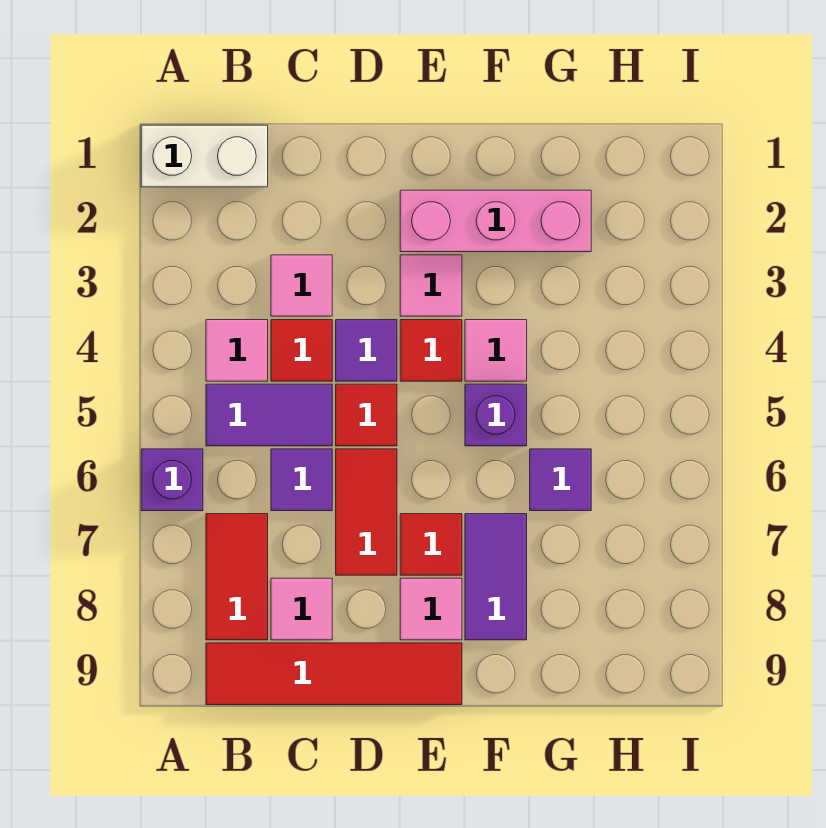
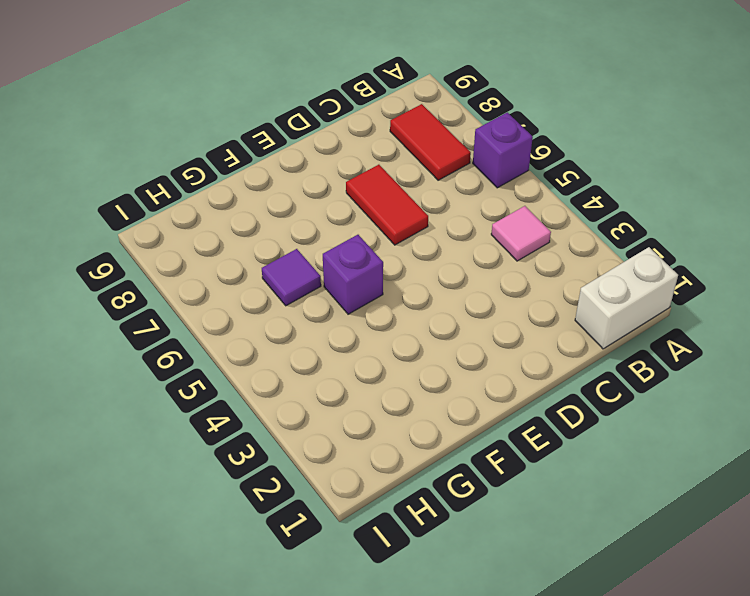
none -> purple 1x2 tile [206,384,332,446]
none -> red 1x4 tile [206,643,462,705]
none -> pink 1x1 tile [271,255,332,316]

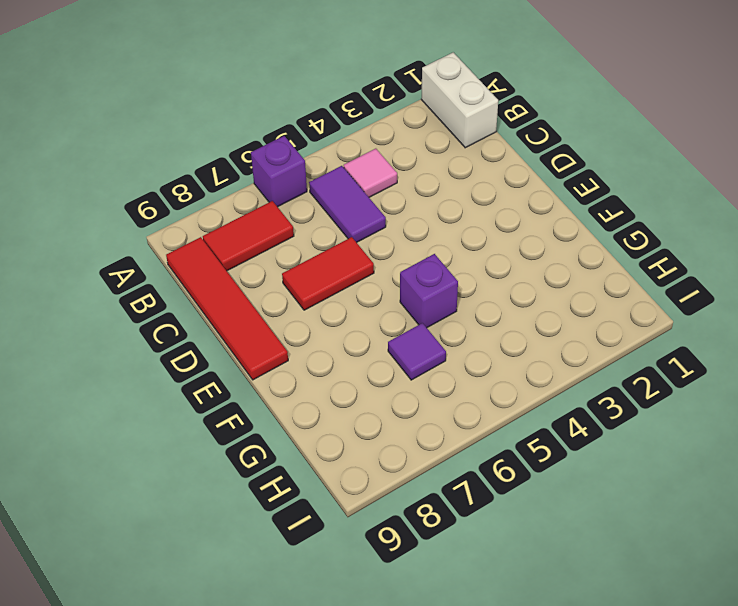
none -> pink 1x1 tile [271,255,332,316]
none -> red 1x1 tile [271,320,332,381]
none -> purple 1x1 tile [271,449,332,511]

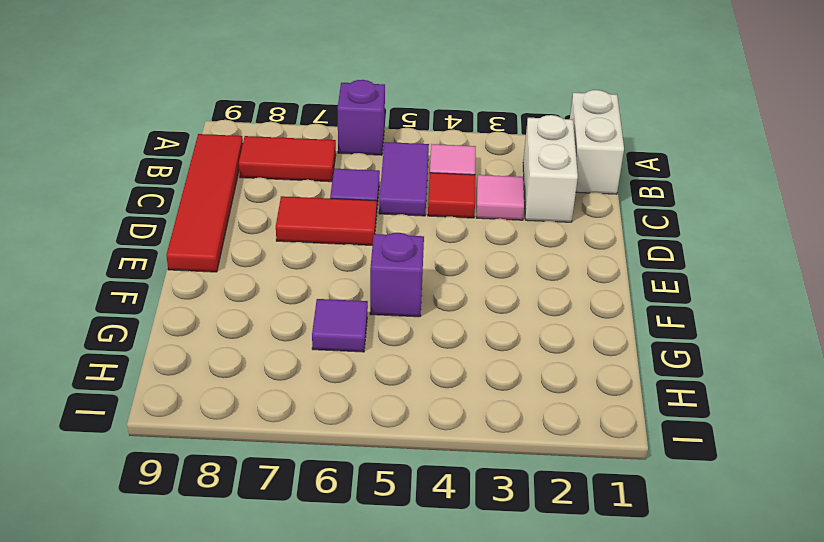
white 1x2 brick [523,115,578,222] -> none
none -> pink 1x1 tile [271,578,332,640]
none -> purple 1x1 tile [336,320,397,381]
none -> red 1x1 tile [336,384,397,446]

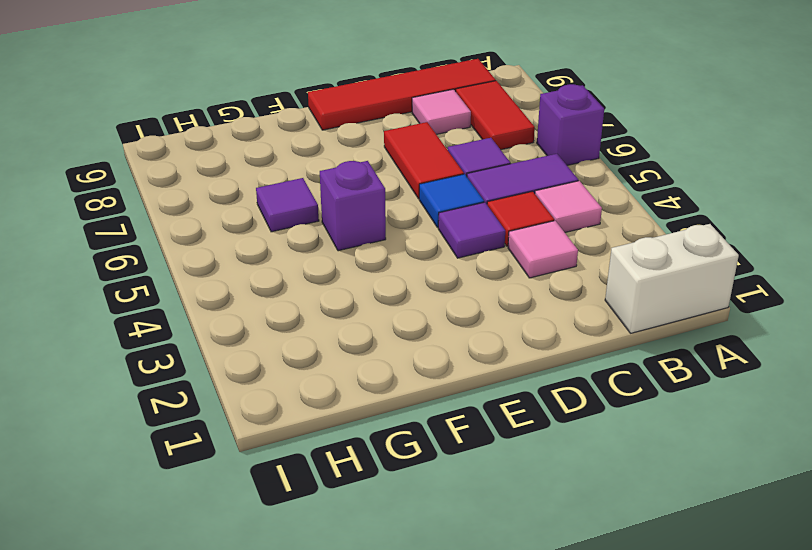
blue 1x1 tile [419,174,484,228] -> red 1x1 tile [336,384,397,446]
none -> pink 1x3 brick [400,190,591,252]
none -> pink 1x1 tile [400,255,462,316]
none -> red 1x1 tile [400,320,462,381]

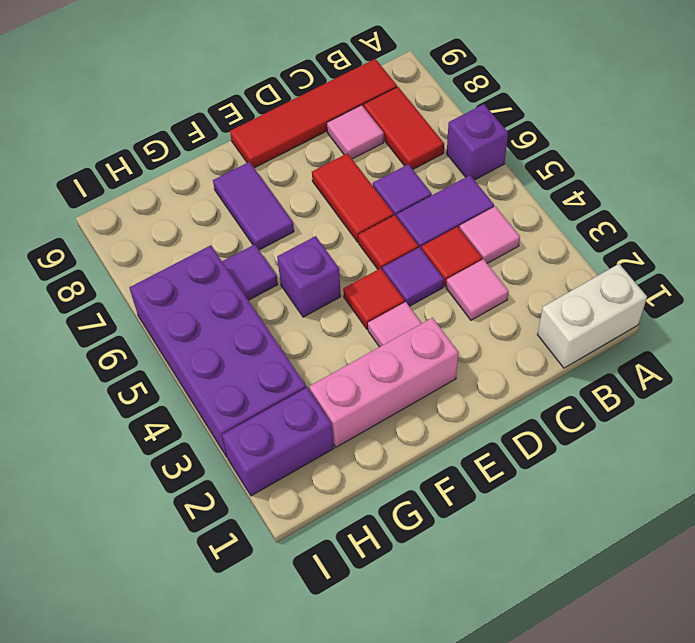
purple 1x2 brick [222,388,334,496] -> none
purple 2x4 brick [129,245,306,457] -> none
none -> red 1x1 tile [400,514,462,575]
none -> pink 1x1 tile [400,578,462,640]
none -> pink 1x1 tile [465,320,527,381]

